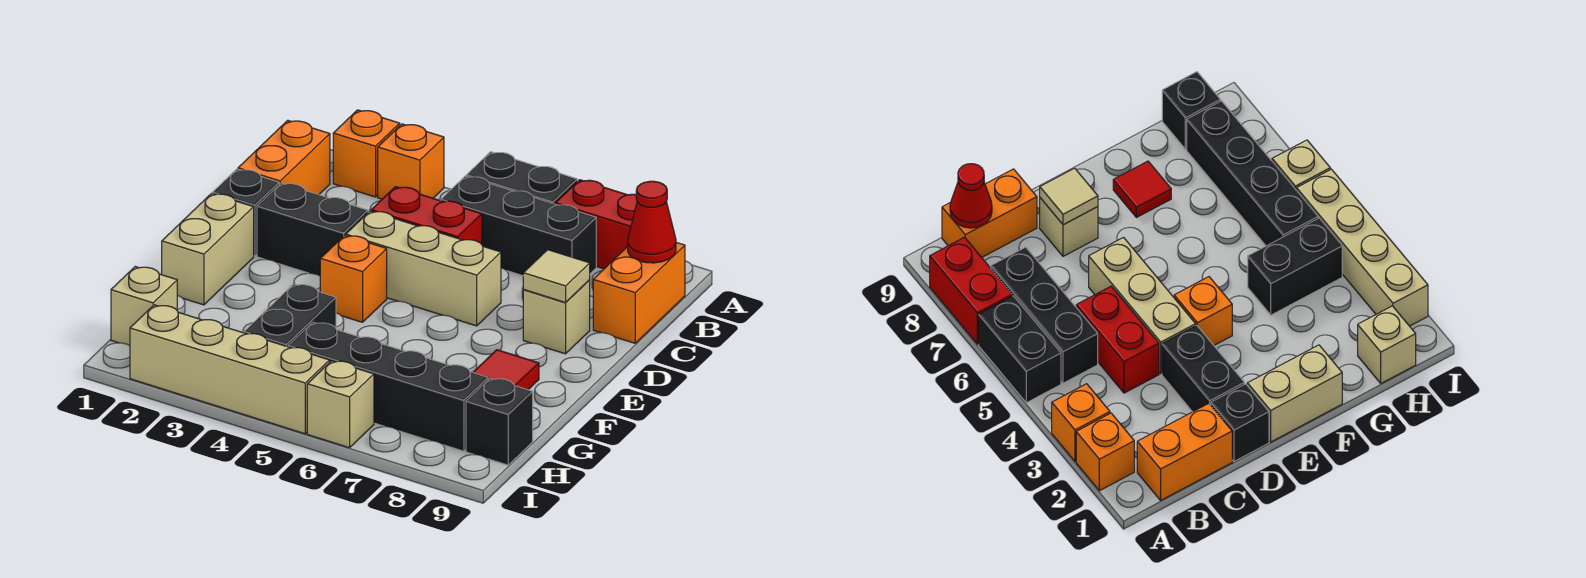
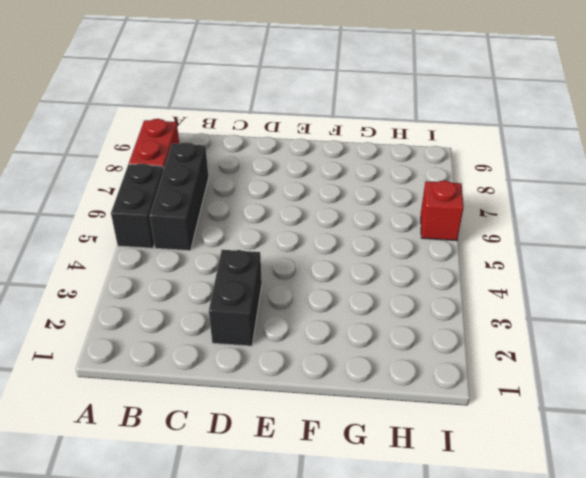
red 1x1 brick [421,181,464,241] -> tan 1x1 brick [307,361,374,448]
none -> orange 1x1 brick [333,110,400,197]
none -> orange 1x1 brick [378,124,444,199]
none -> orange 1x2 brick [238,120,330,195]

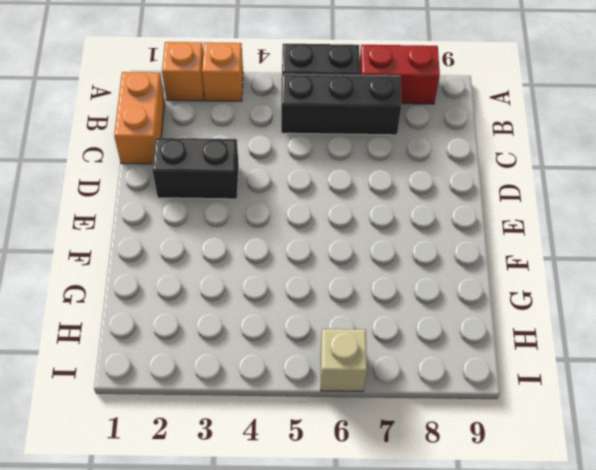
none -> orange 1x2 brick [593,242,685,343]
none -> red 1x2 brick [371,187,482,244]
none -> black 1x1 brick [213,169,279,256]

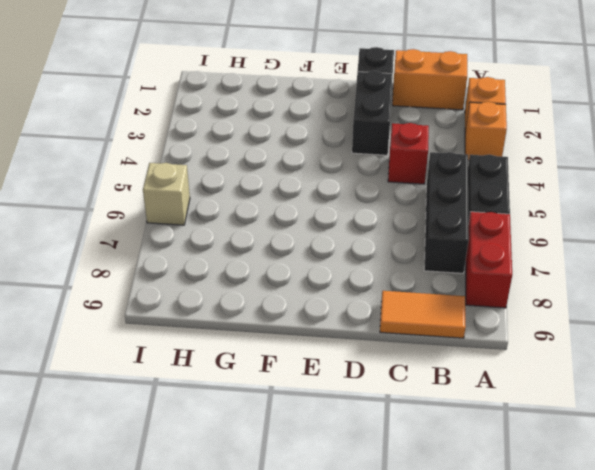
orange 1x2 tile [380,291,466,338] -> orange 1x2 brick [593,242,685,343]
red 1x1 brick [388,123,429,184] -> red 1x2 brick [371,187,482,244]
none -> tan 1x3 brick [346,211,501,326]
none -> tan 1x1 brick [523,280,590,354]
none -> tan 1x2 brick [162,193,254,305]

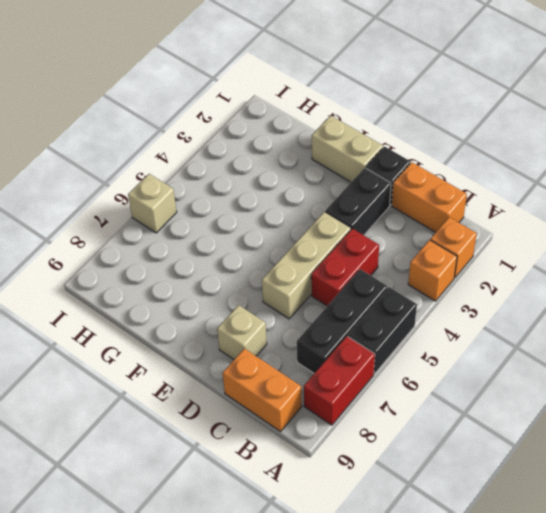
none -> orange 1x1 brick [320,235,387,322]
none -> red 1x1 tile [473,350,539,390]
none -> black 1x2 brick [244,284,336,347]

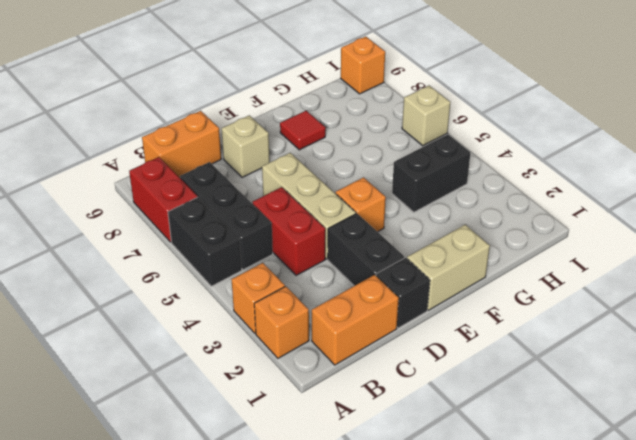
orange 1x1 brick [341,37,385,94] -> none
none -> tan 1x1 brick [111,267,177,345]
none -> black 1x4 brick [288,322,488,451]
none -> black 1x1 brick [466,378,533,465]

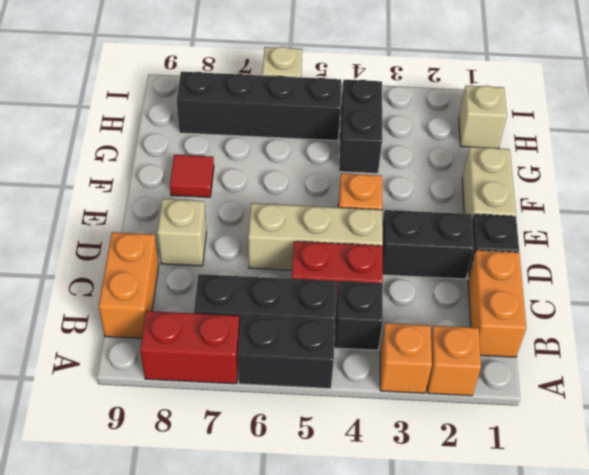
black 1x1 brick [334,281,383,350] -> black 1x1 brick moved to [466,378,533,465]
none -> tan 1x4 brick [130,305,330,434]
none -> red 1x1 cone [628,181,676,263]
none -> tan 1x1 tile [523,250,590,302]

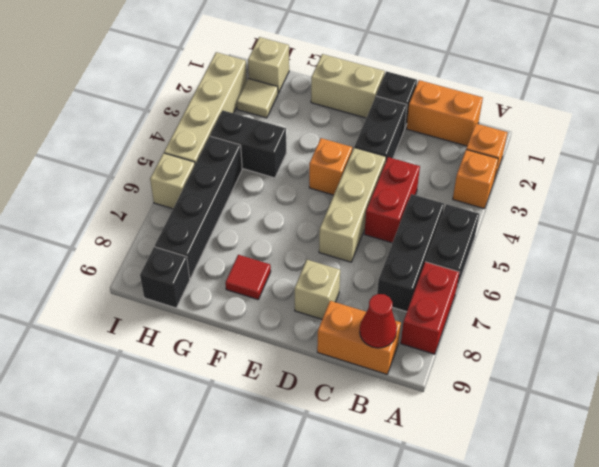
tan 1x1 tile [237,78,278,118] -> tan 1x1 tile moved to [523,250,590,302]

